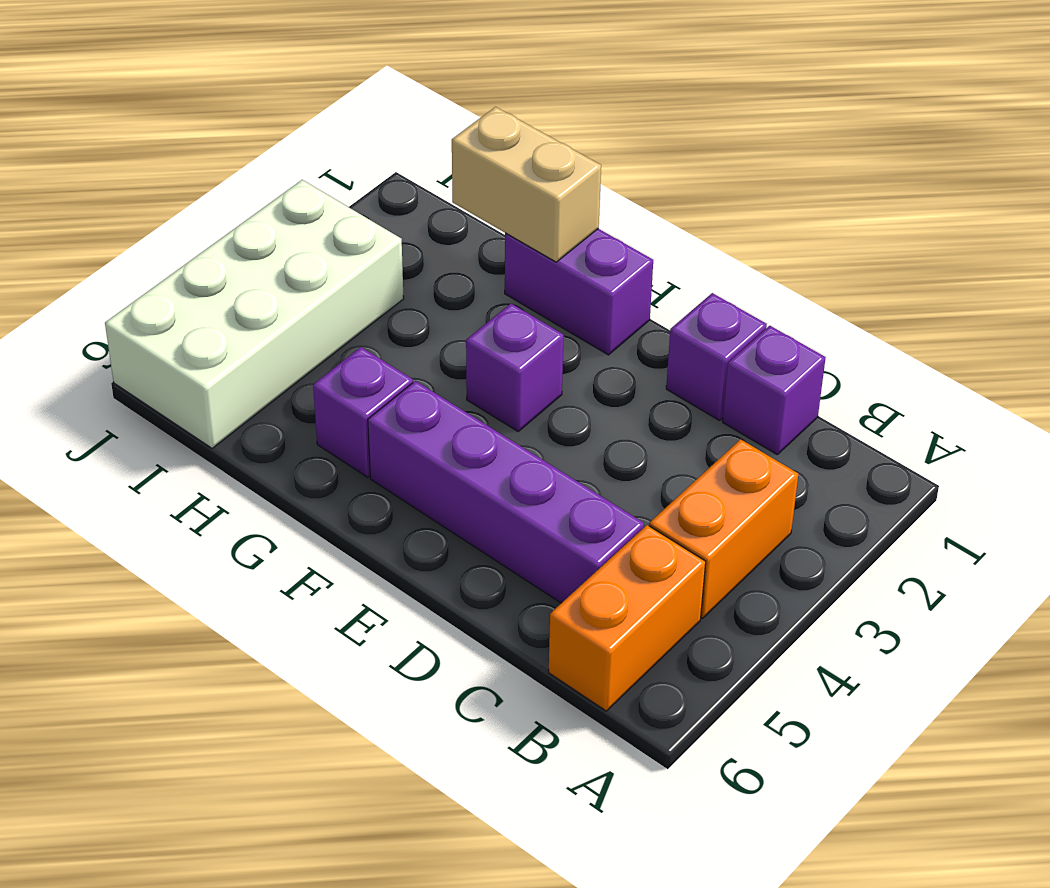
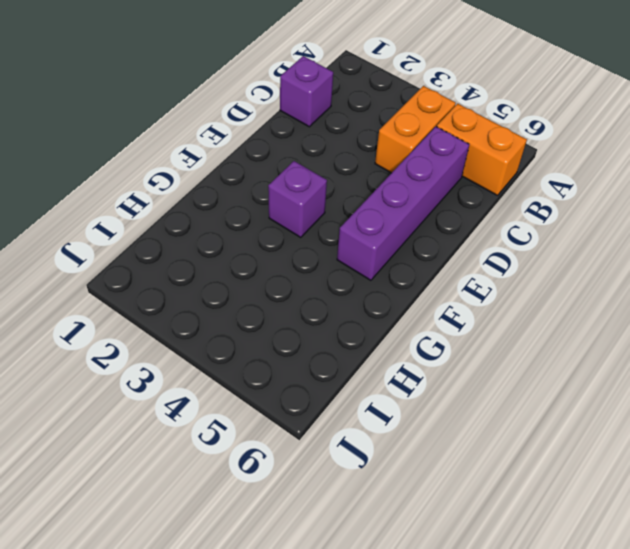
orange 1x2 brick [375,86,456,173] -> orange 1x2 brick turned to [649,439,798,618]
none -> purple 1x1 brick [666,293,767,421]
none -> purple 1x2 brick [505,229,653,355]

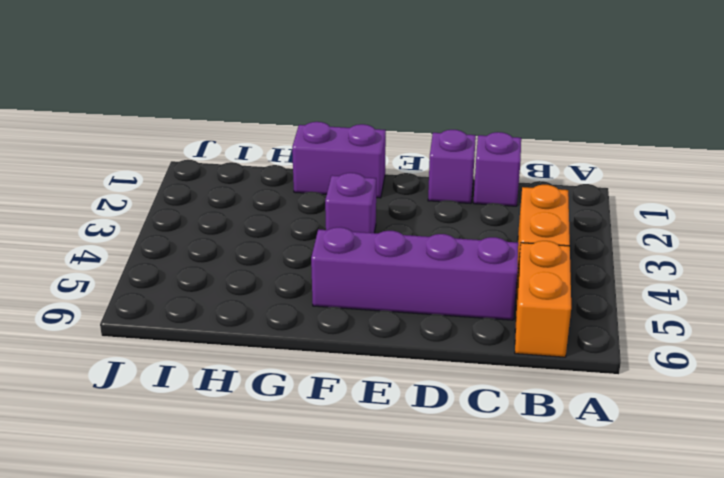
none -> purple 1x1 brick [313,347,413,477]
none -> white 2x4 brick [105,180,404,448]

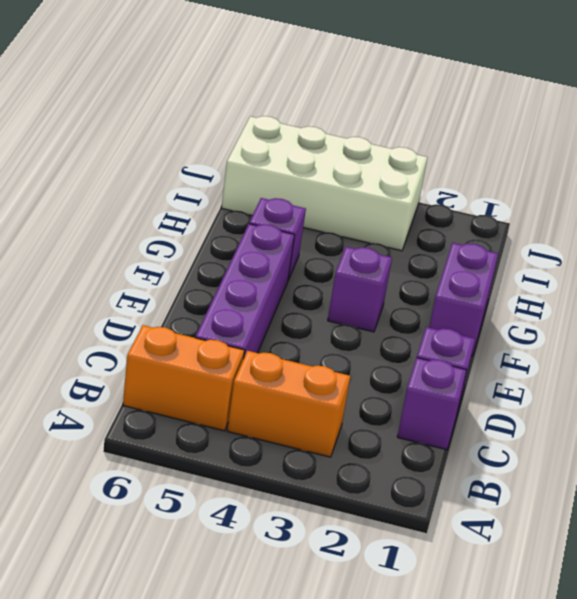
none -> tan 1x2 brick [452,107,601,262]

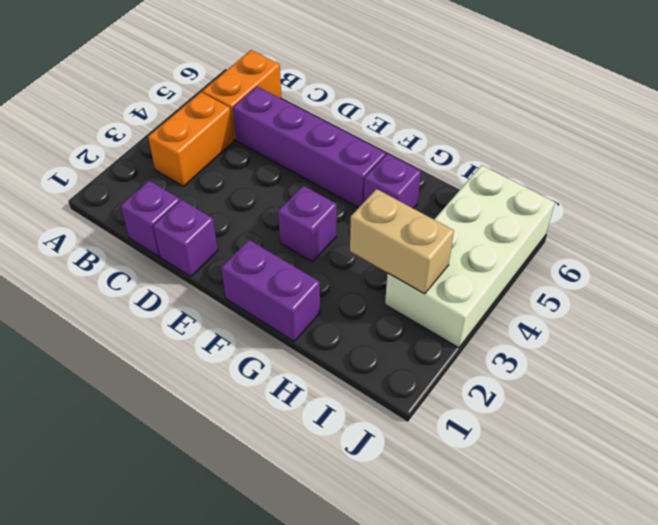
tan 1x2 brick [350,189,454,294] -> tan 1x2 brick moved to [452,107,601,262]

